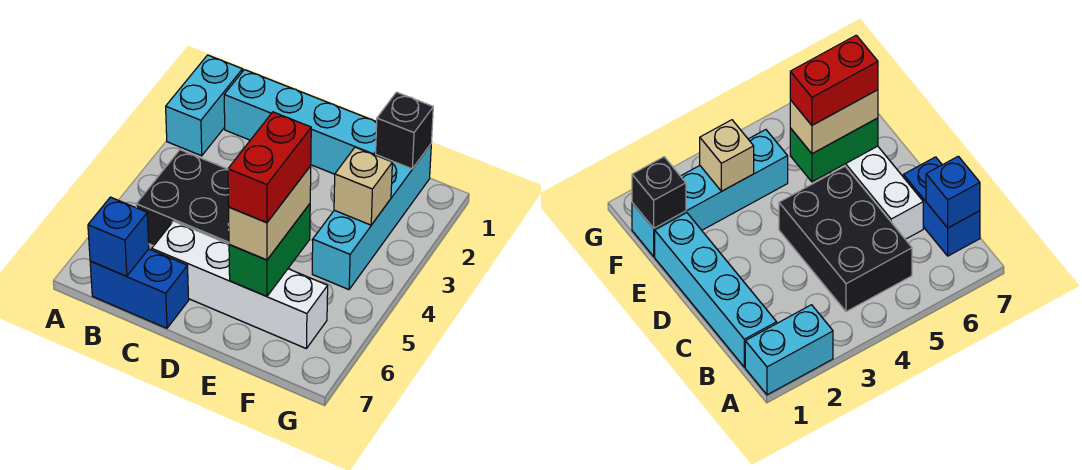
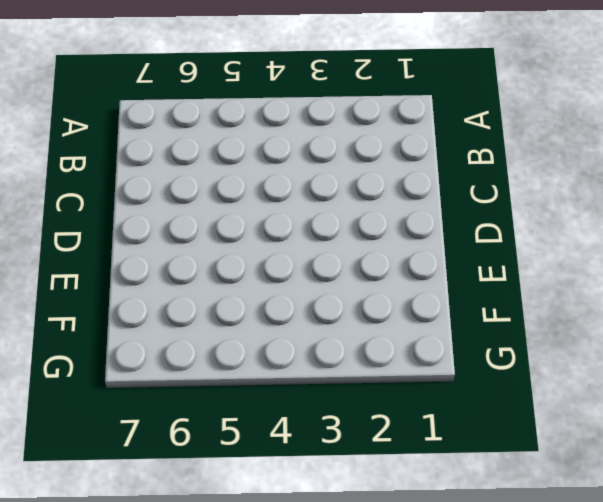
none -> cyan 1x2 brick [166,55,243,156]
none -> cyan 1x4 brick [224,70,377,174]
none -> black 2x3 brick [136,150,229,246]

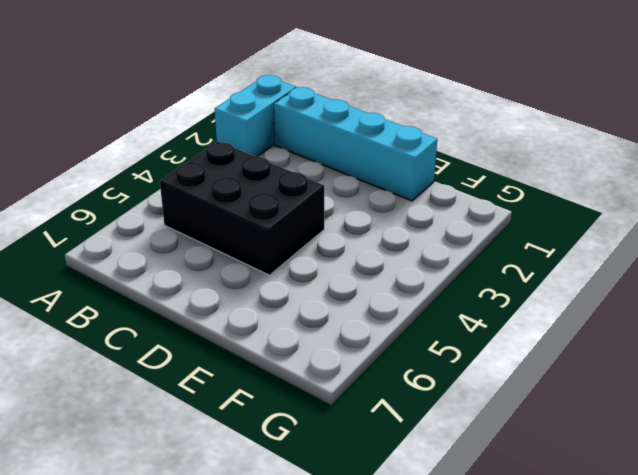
none -> blue 1x2 brick [90,249,189,328]
none -> white 1x4 brick [152,221,328,348]
none -> cyan 1x4 brick [312,144,431,290]

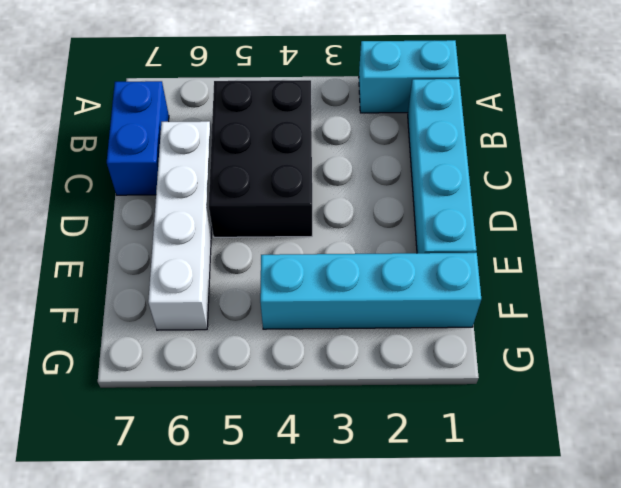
none -> blue 1x1 brick [88,197,149,276]
none -> green 1x2 brick [229,204,310,296]
none -> black 1x1 brick [376,92,433,169]

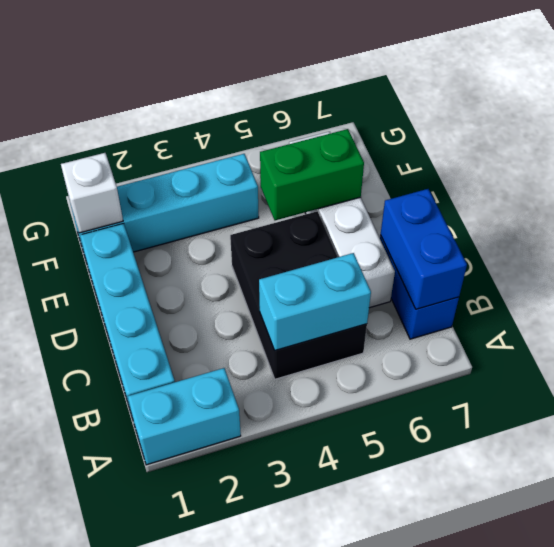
cyan 1x2 brick [259,253,371,350] -> none
blue 1x2 brick [381,189,467,309] -> blue 1x1 brick [88,197,149,276]
white 1x1 brick [61,153,123,233] -> black 1x1 brick [376,92,433,169]
none -> tan 1x1 brick [334,147,392,225]
none -> tan 1x2 brick [229,166,311,260]
none -> red 1x2 brick [228,112,311,223]

